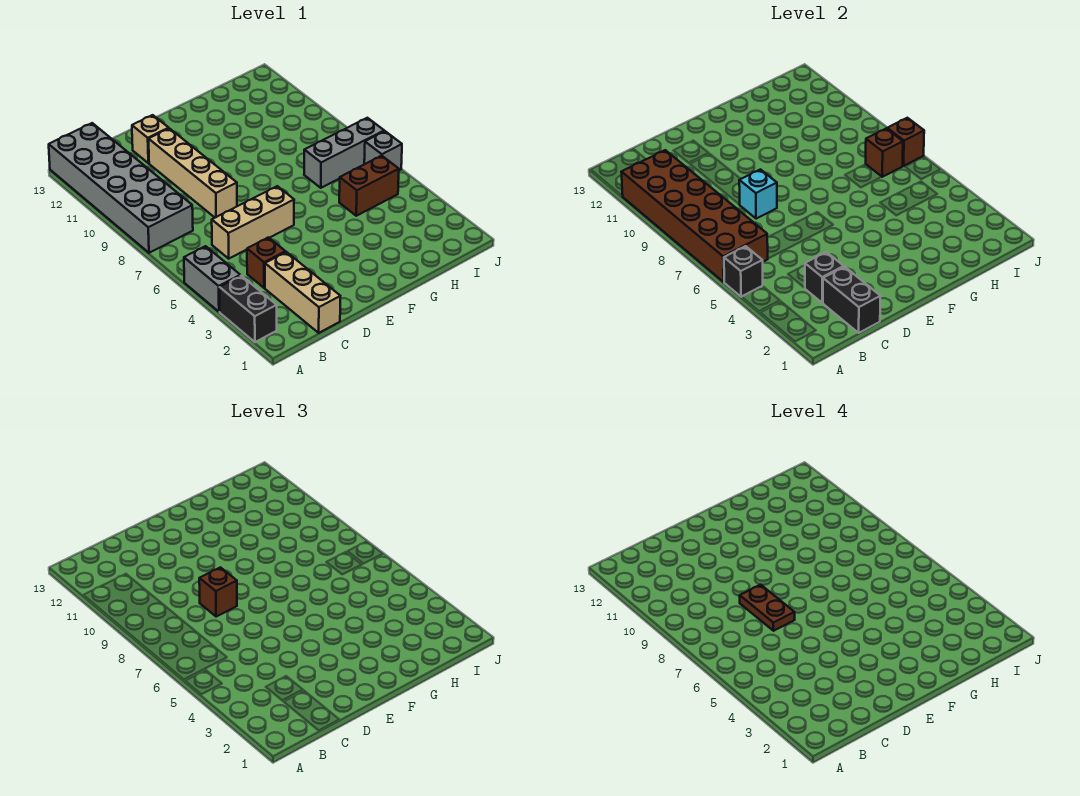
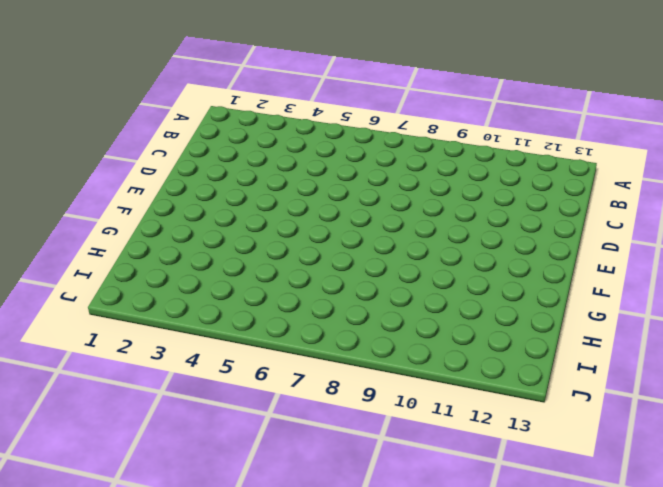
none -> black 1x2 brick [219,276,277,342]
none -> grey 1x2 brick [184,246,240,312]
none -> grey 2x6 brick [49,123,193,253]

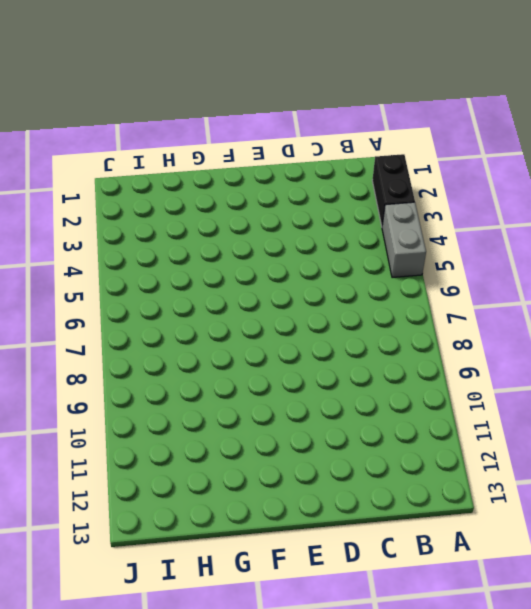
none -> grey 2x6 brick [49,123,193,253]
none -> tan 1x3 brick [265,252,340,333]
none -> brown 1x1 brick [247,237,286,288]

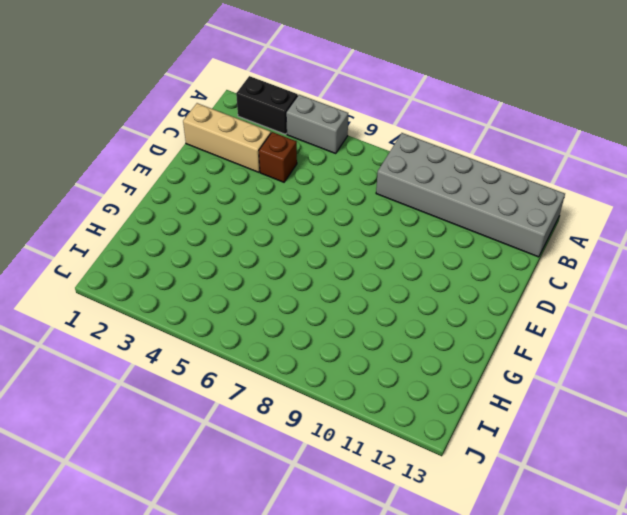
none -> tan 1x3 brick [212,186,294,259]
none -> tan 1x4 brick [149,128,237,218]
none -> tan 1x1 brick [132,115,169,163]

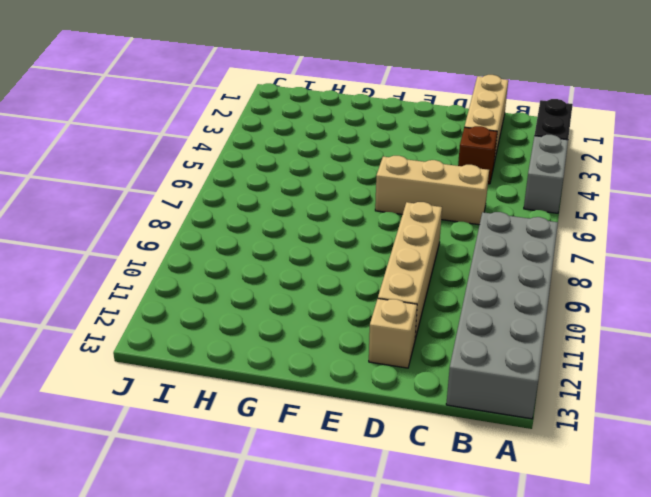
none -> brown 1x2 brick [339,156,399,216]
none -> grey 1x3 brick [304,118,384,188]
none -> grey 1x1 brick [364,131,402,170]

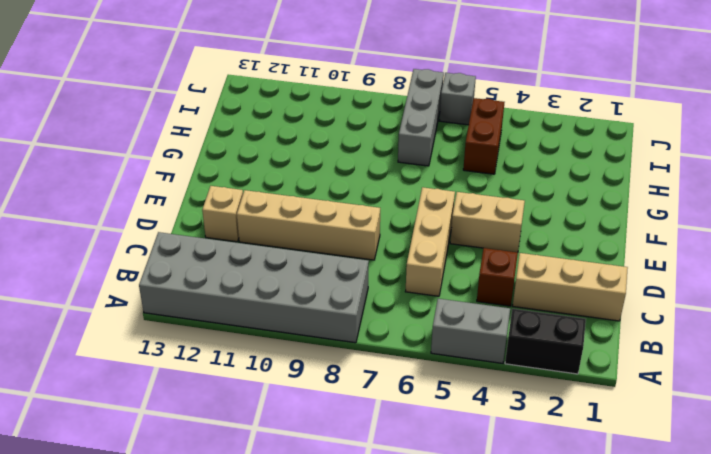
tan 1x2 brick [450,192,525,253] -> none
none -> black 1x1 brick [724,246,763,297]
none -> brown 2x6 brick [622,150,768,282]
none -> black 1x2 brick [823,267,880,333]

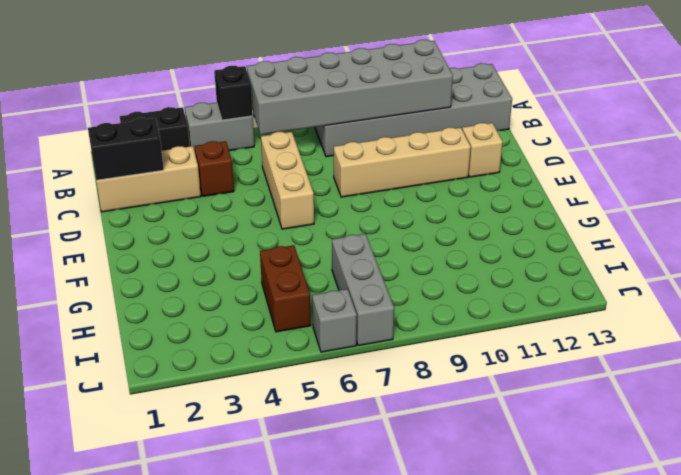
grey 2x6 brick [247,40,453,135] -> brown 2x6 brick [622,150,768,282]
none -> black 1x1 brick [805,252,844,303]
none -> cyan 1x1 brick [739,169,777,219]
none -> brown 1x1 brick [866,129,903,177]

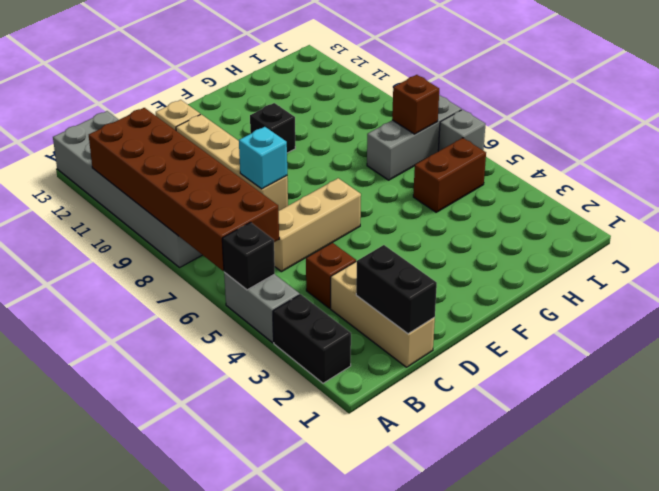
black 1x1 brick [250,103,295,153] -> black 1x1 brick moved to [805,252,844,303]
none -> brown 1x1 brick [887,118,924,166]
none -> brown 1x1 brick [199,567,237,617]
none -> brown 1x2 plate [740,585,795,631]

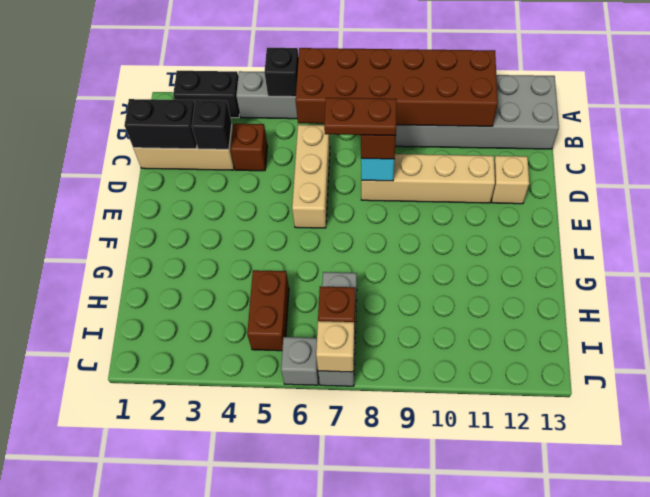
tan 1x1 brick [316,321,355,372] -> brown 1x1 brick [887,118,924,166]

